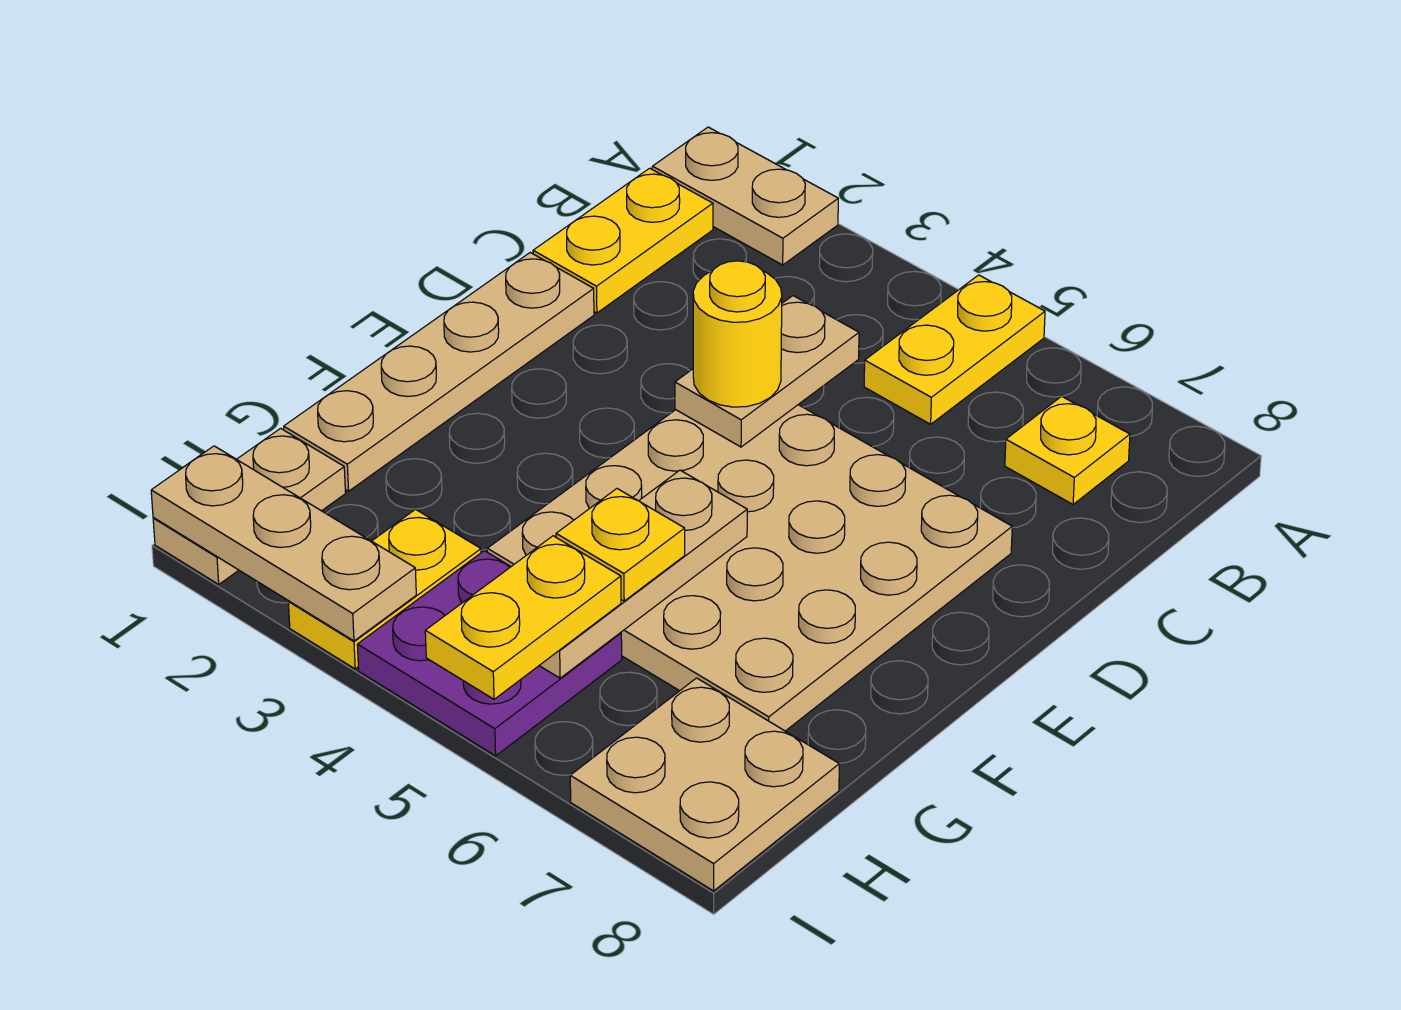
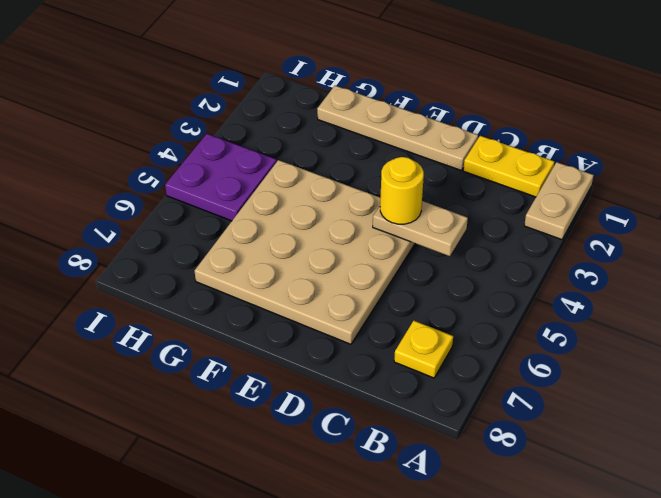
none -> yellow 1x2 plate [864,275,1045,424]
none -> tan 1x2 plate [153,428,346,584]
none -> yellow 1x2 plate [288,509,481,669]

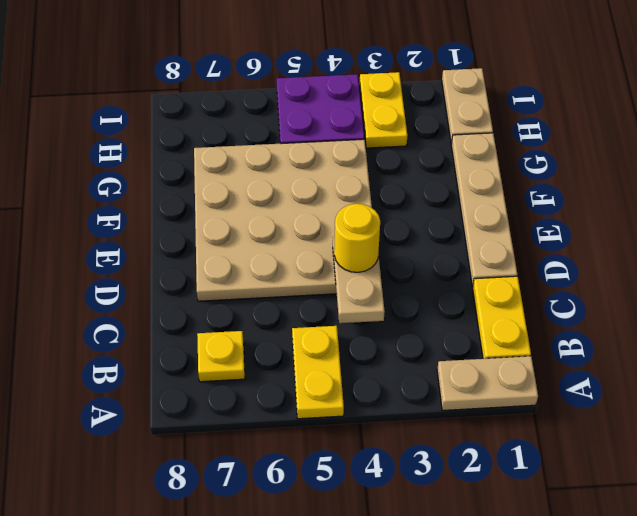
none -> tan 2x2 plate [570,678,839,891]
none -> tan 1x3 plate [539,470,747,678]
none -> tan 1x3 plate [151,446,416,641]

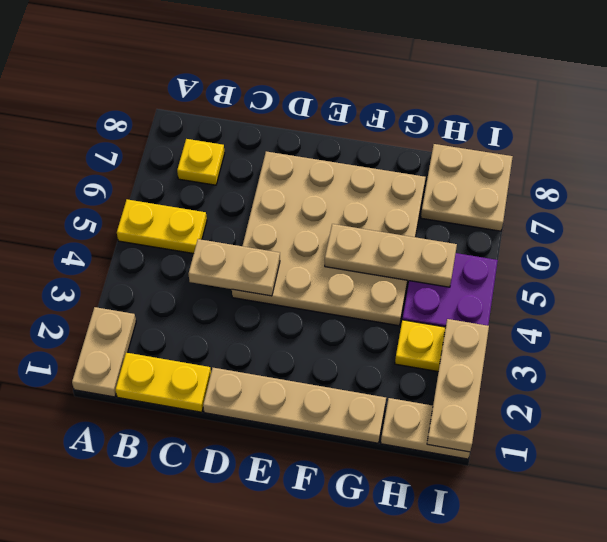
none -> yellow 1x1 round brick [693,261,782,407]
none -> yellow 1x1 plate [556,489,685,601]
none -> yellow 1x2 plate [425,536,621,699]

